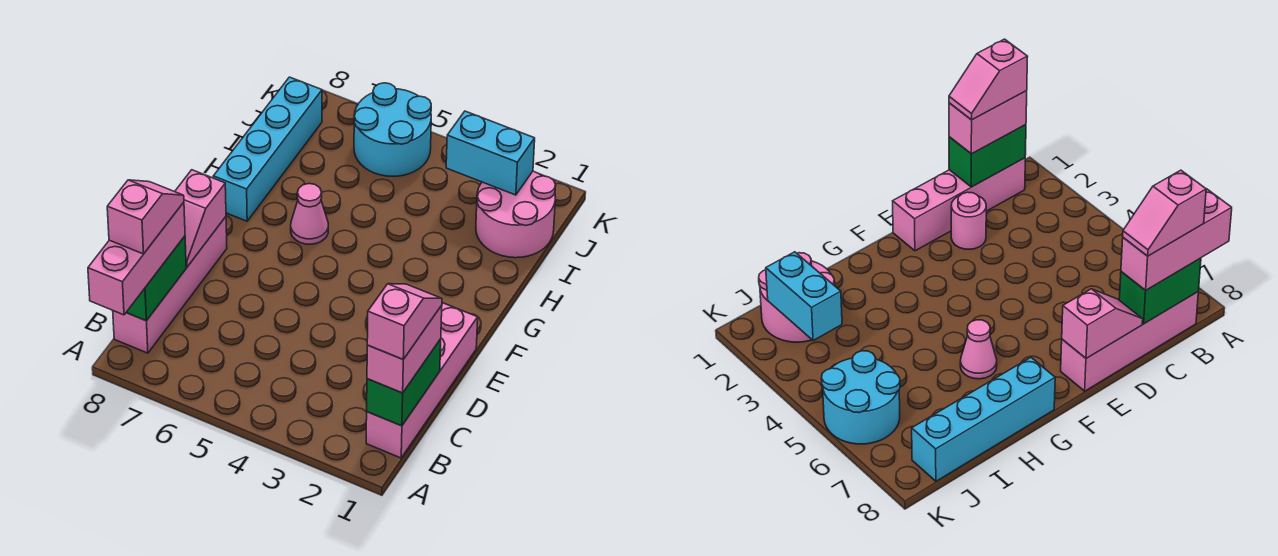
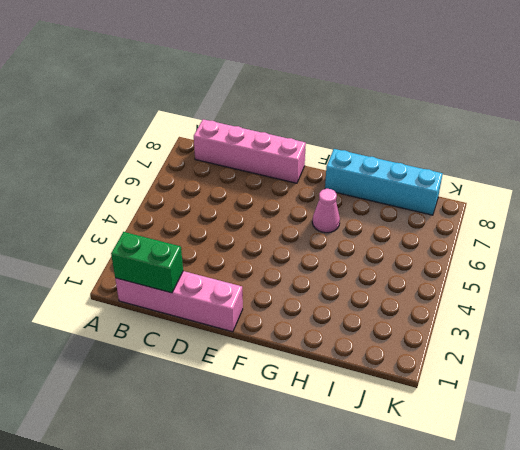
none -> pink 1x1 round brick [951,192,986,249]
none -> pink 2x2 round brick [476,171,556,258]
none -> cyan 2x2 round brick [354,83,431,176]

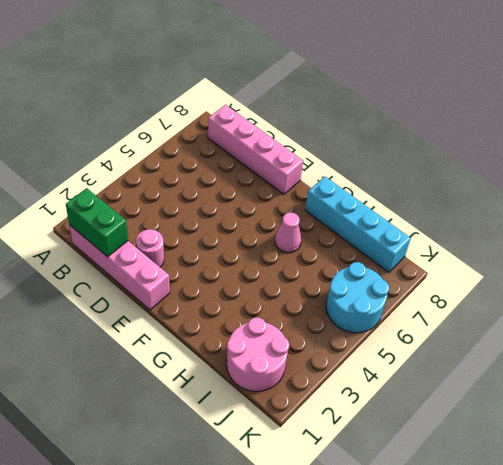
none -> green 1x2 brick [126,236,186,321]
none -> pink 1x2 slope [175,170,226,267]
none -> cyan 1x2 brick [446,111,535,195]

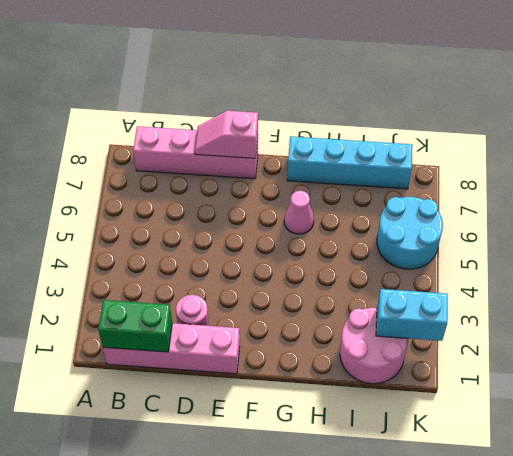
cyan 1x2 brick [376,289,448,341] -> cyan 1x2 brick turned to [446,111,535,195]
none -> green 1x2 brick [126,236,186,321]
none -> pink 1x3 brick [88,202,185,315]
none -> pink 1x2 brick [367,305,442,393]

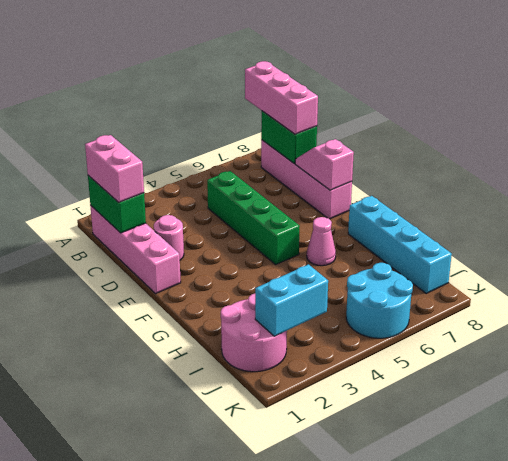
green 1x4 brick [207,171,300,264] -> none
none -> pink 1x2 slope [367,284,442,359]
none -> pink 1x2 slope [107,180,184,254]

